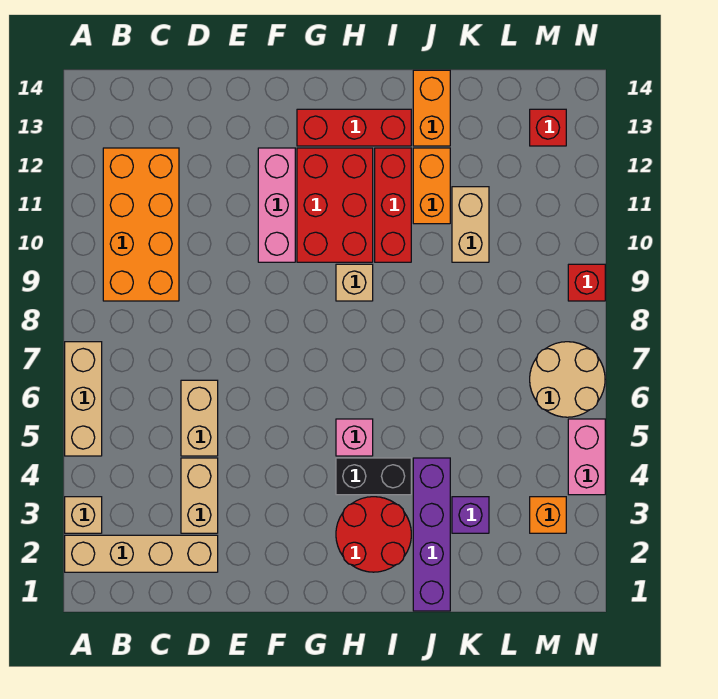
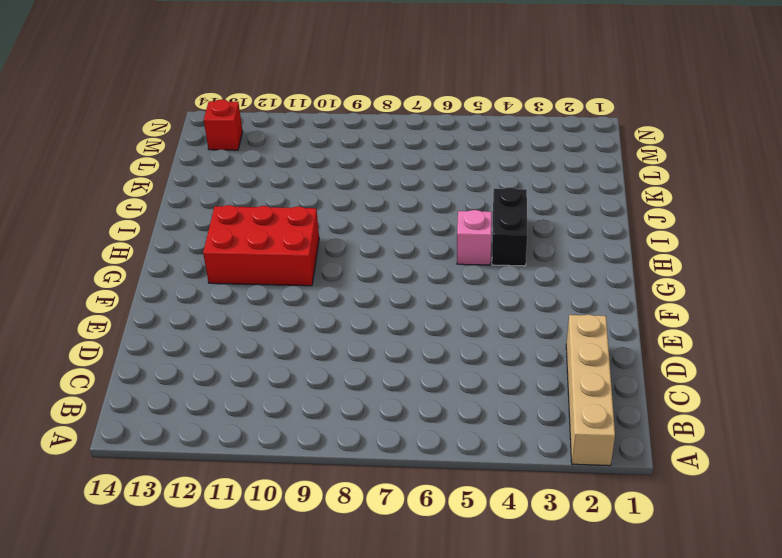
none -> tan 1x1 brick [65,497,102,533]
none -> tan 1x3 brick [65,342,102,456]
none -> orange 2x4 brick [103,148,179,301]

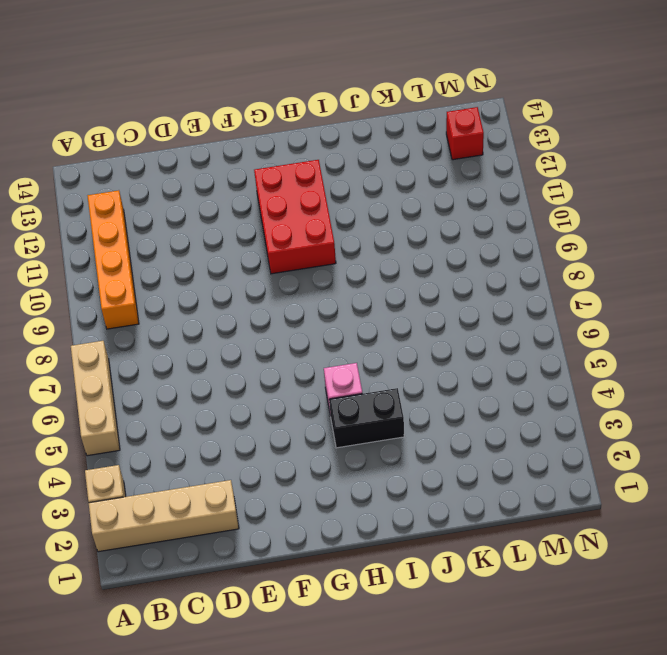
orange 1x4 brick [88,190,139,329] -> orange 2x4 brick [103,148,179,301]
none -> tan 1x2 brick [181,458,218,533]
none -> tan 1x2 brick [181,380,218,456]
none -> pink 1x3 brick [258,148,295,262]

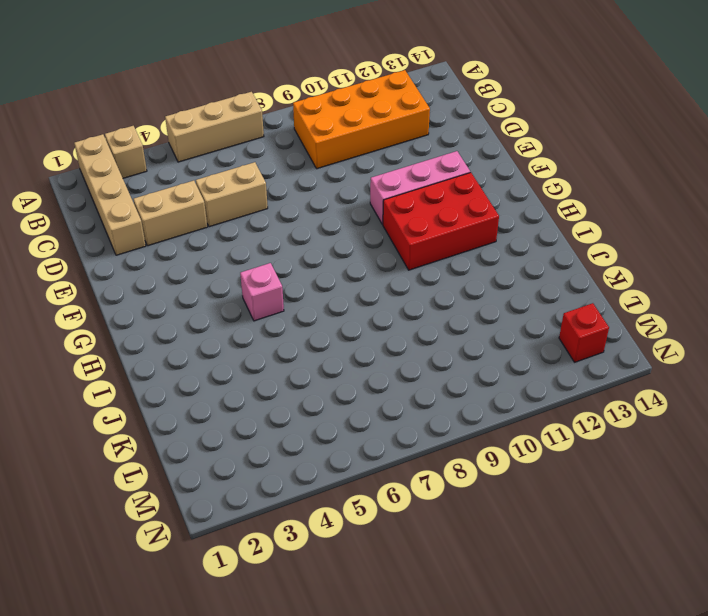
none -> red 1x3 brick [297,109,411,146]
none -> red 2x2 round brick [336,497,411,572]
none -> black 1x2 brick [336,458,411,495]

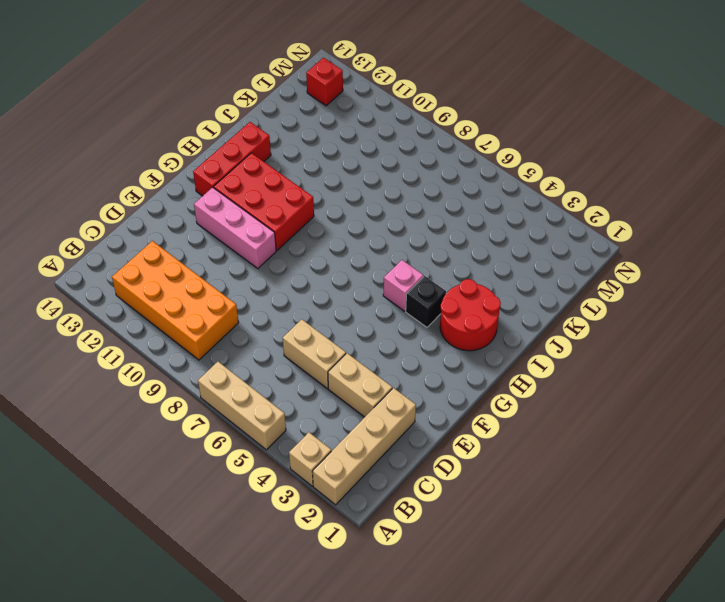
black 1x1 brick [406,276,446,327] -> black 1x2 brick [336,458,411,495]
none -> tan 1x1 brick [336,264,373,301]
none -> red 1x3 brick [375,148,411,262]
none -> purple 1x4 brick [413,458,450,611]

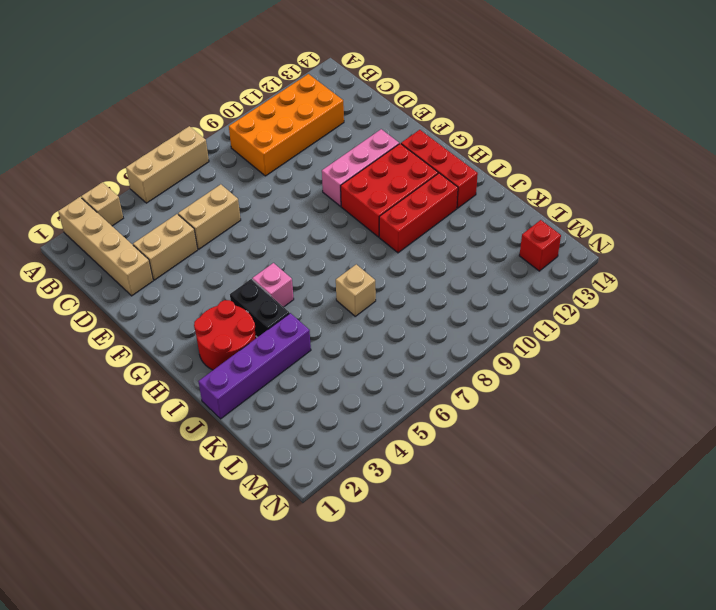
tan 1x1 brick [336,264,376,316] -> tan 1x1 brick moved to [336,264,373,301]
none -> orange 1x2 brick [413,148,450,224]
none -> orange 1x2 brick [413,70,450,146]
none -> purple 1x1 brick [452,497,489,533]

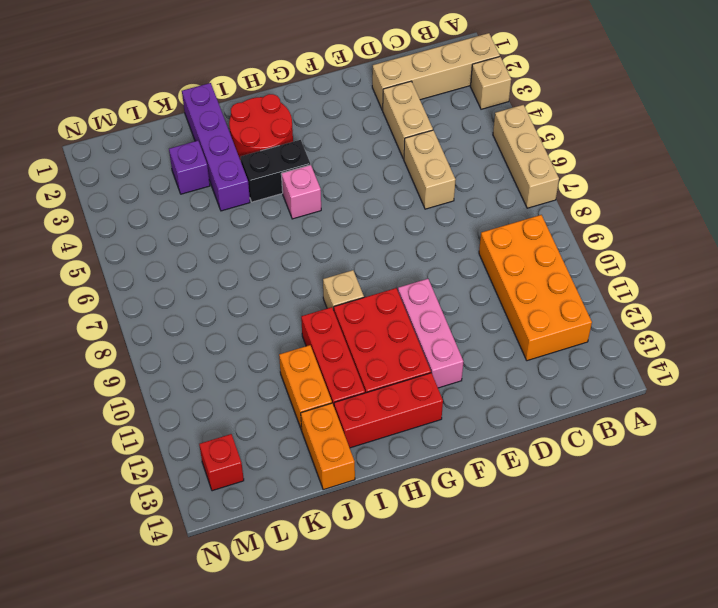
none -> tan 1x2 brick [452,187,489,262]
none -> orange 1x1 brick [530,497,566,533]
none -> tan 2x2 round brick [530,342,605,417]

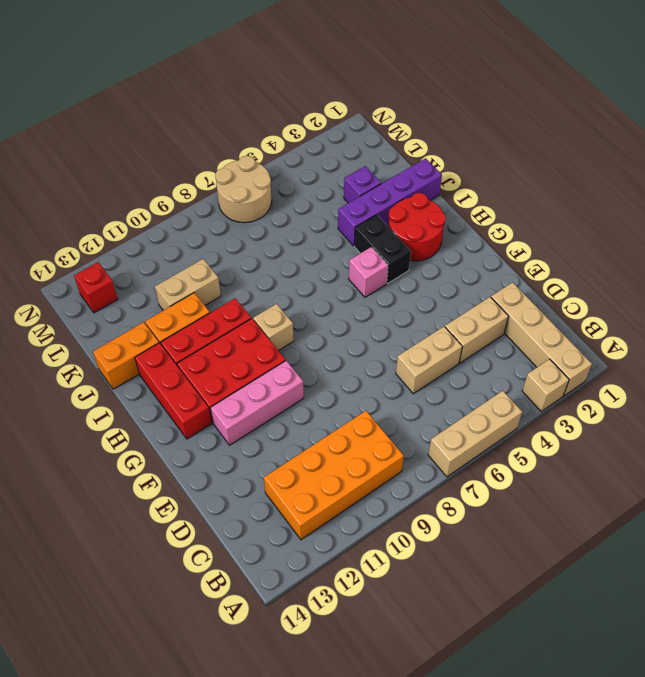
none -> orange 1x1 brick [530,497,566,533]
none -> pink 1x2 brick [568,419,605,495]
none -> red 1x1 brick [568,264,605,301]

